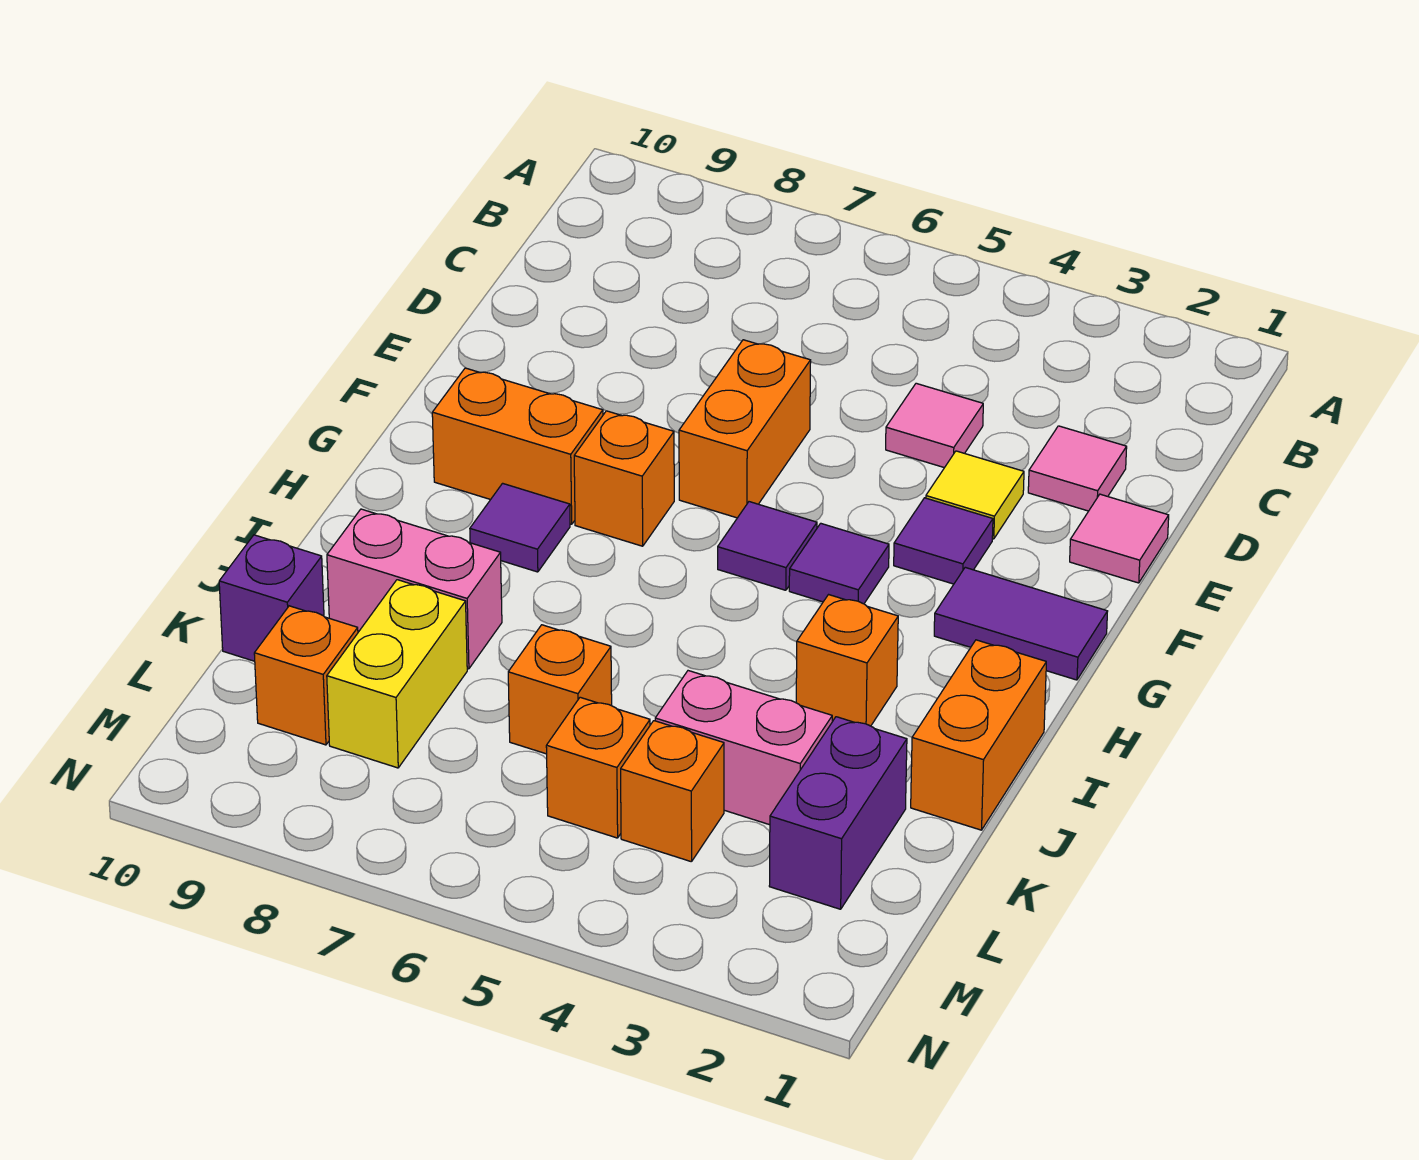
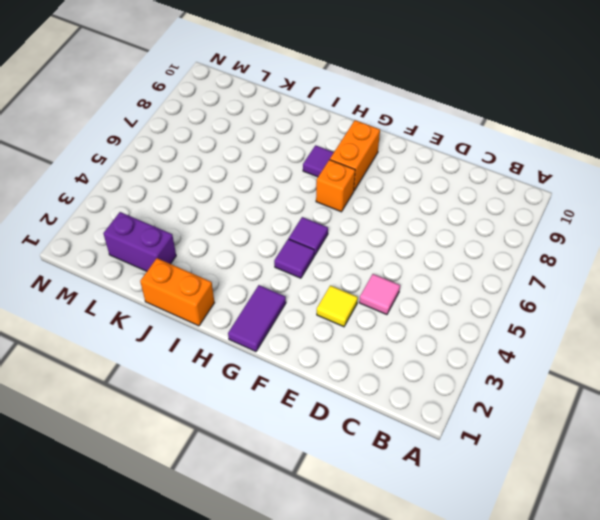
none -> pink 1x1 tile [1028,426,1127,511]
none -> pink 1x1 tile [1070,494,1169,583]
none -> orange 1x2 brick [679,340,811,518]

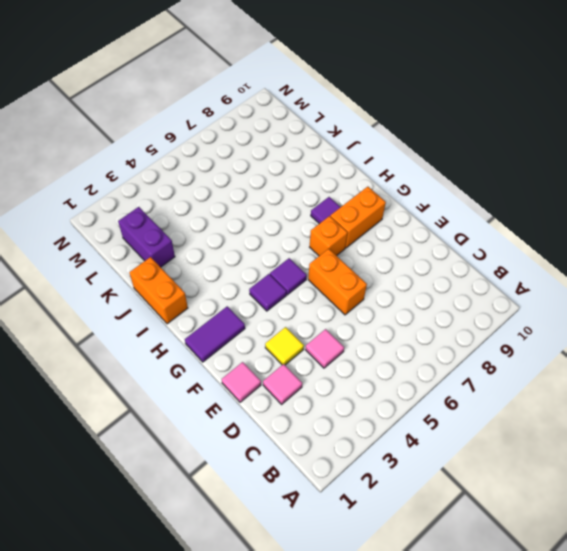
none -> purple 1x1 tile [894,498,993,584]
none -> orange 1x1 brick [796,595,898,726]
none -> pink 1x2 brick [327,509,502,669]

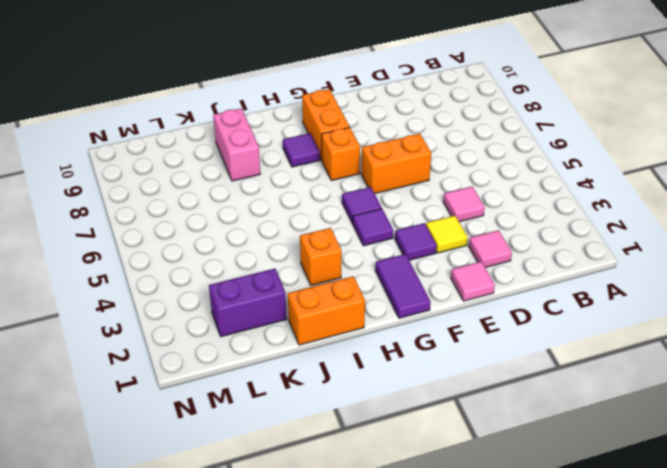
none -> pink 1x2 brick [655,671,832,825]
none -> orange 1x1 brick [508,625,612,754]
none -> yellow 1x2 brick [327,580,467,768]

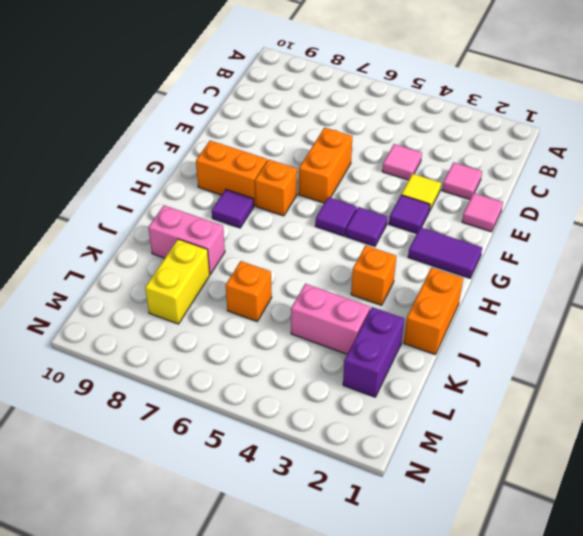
none -> purple 1x1 brick [219,535,324,661]
none -> orange 1x1 brick [621,721,724,862]
none -> orange 1x1 brick [546,697,650,838]

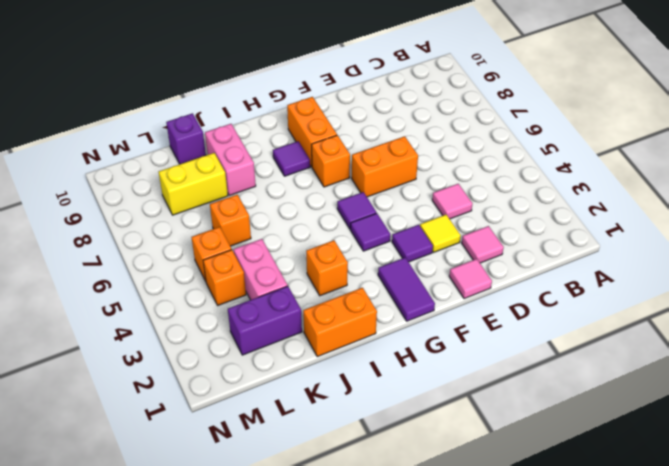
none -> orange 1x1 brick [254,606,358,745]

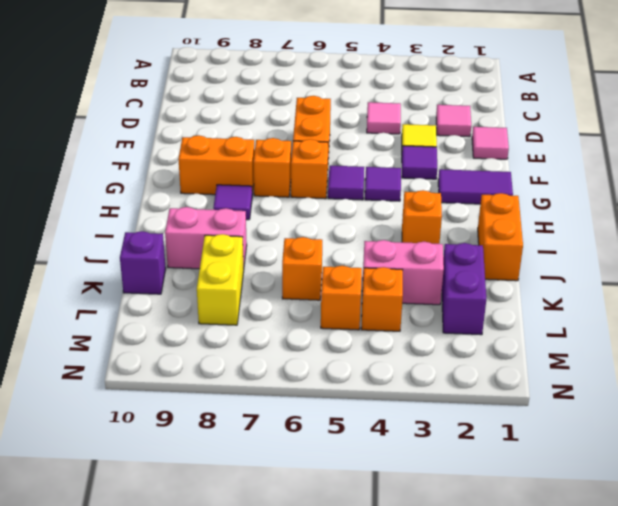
orange 1x1 brick [291,139,328,199] -> orange 1x1 brick moved to [254,606,358,745]

